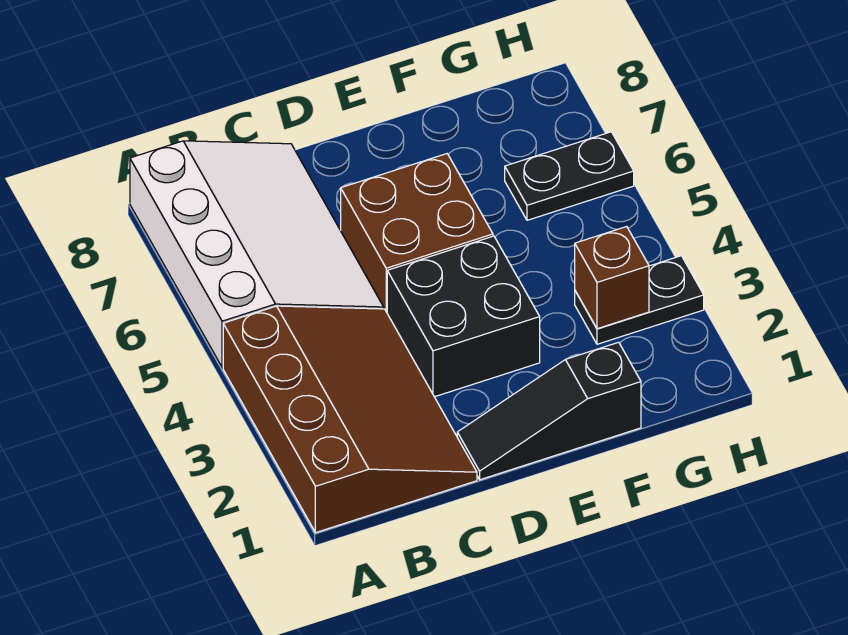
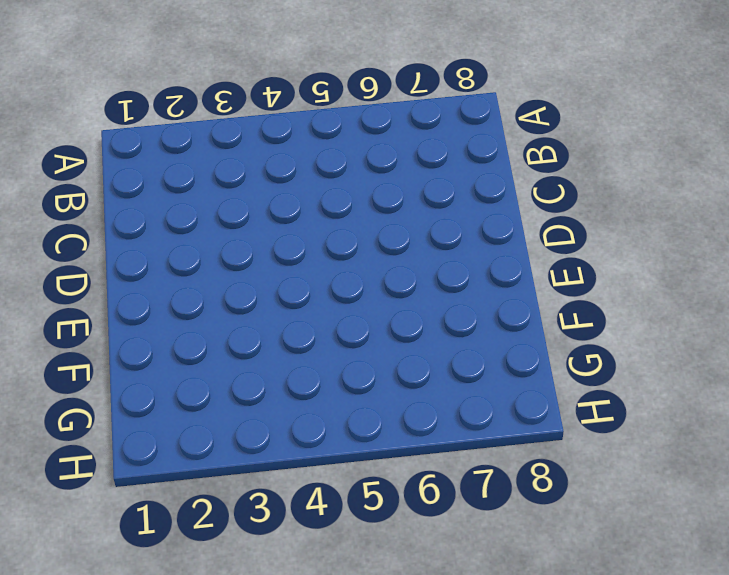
none -> brown 3x4 slope [223,306,477,533]
none -> white 3x4 slope [130,141,384,367]

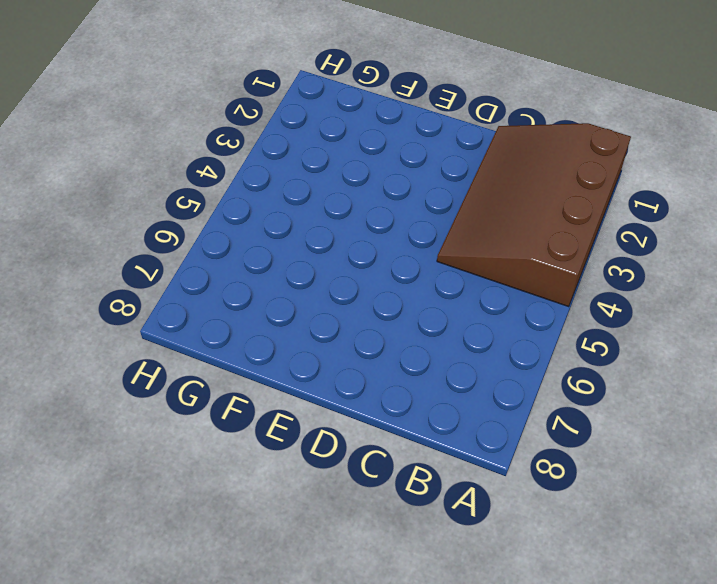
none -> white 3x4 slope [130,141,384,367]
none -> black 1x3 slope [457,342,641,480]

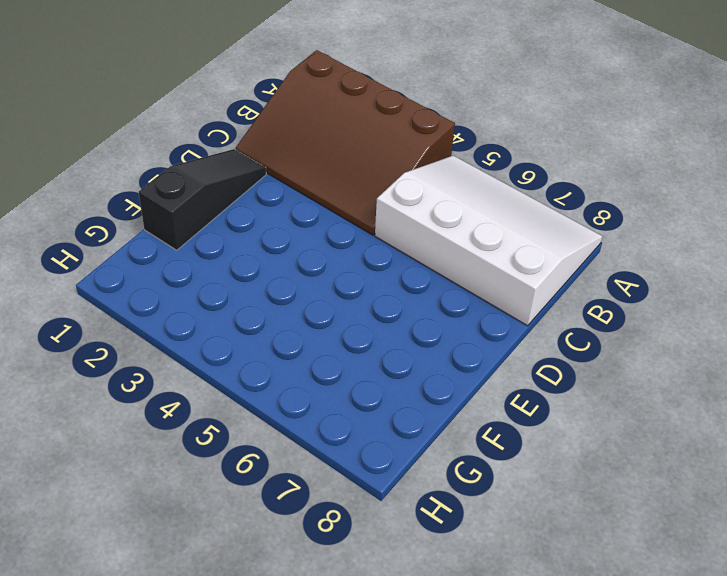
white 3x4 slope [375,156,602,326] -> white 3x4 slope turned to [130,141,384,367]
none -> black 2x2 brick [387,236,540,397]
none -> brown 2x2 brick [341,154,493,312]

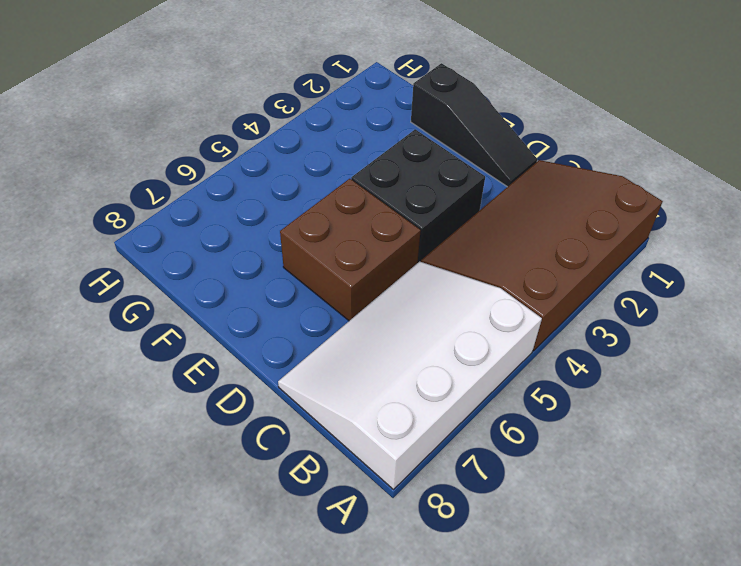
none -> black 1x2 plate [575,256,704,344]
none -> black 1x2 plate [505,132,634,220]

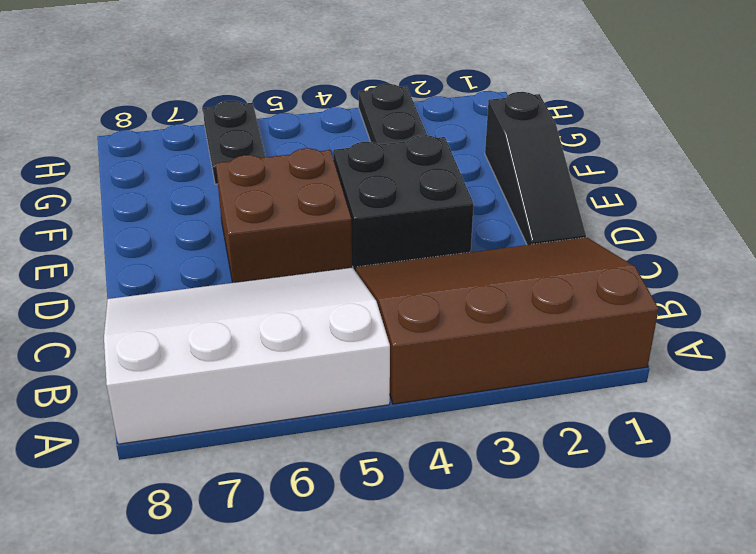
none -> brown 1x1 brick [575,227,649,329]

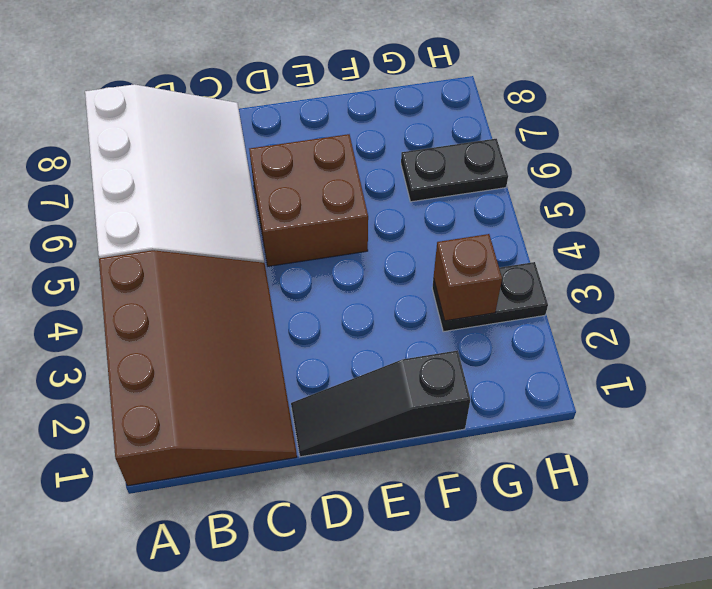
none -> black 2x2 brick [387,236,540,397]

